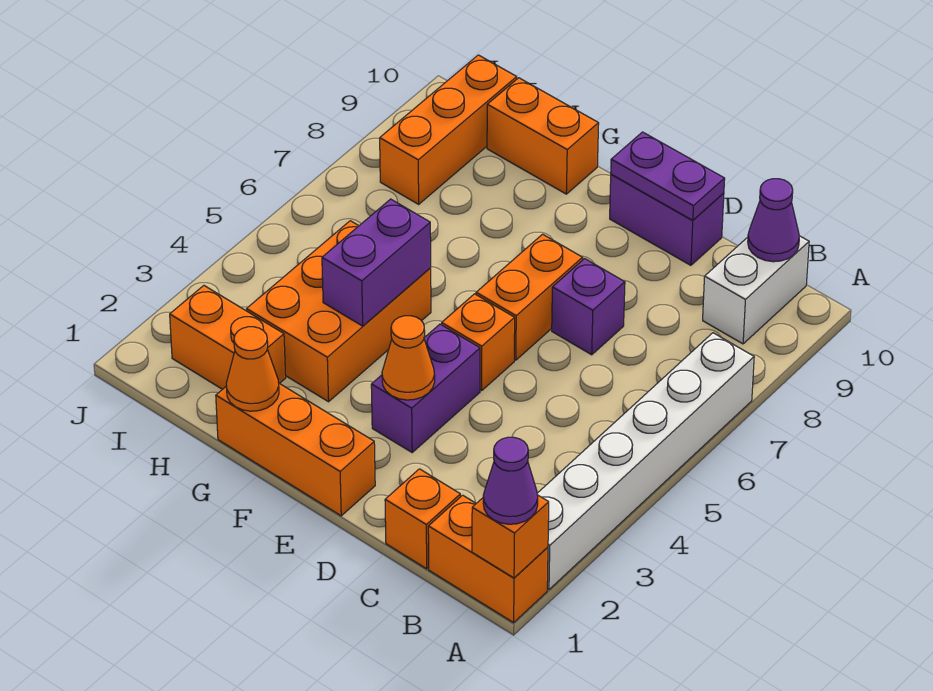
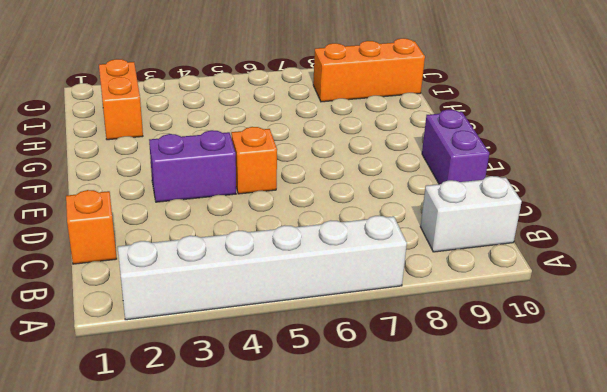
none -> orange 1x2 brick [428,495,548,623]
none -> purple 1x1 brick [552,259,625,355]
none -> orange 1x3 brick [216,384,375,516]

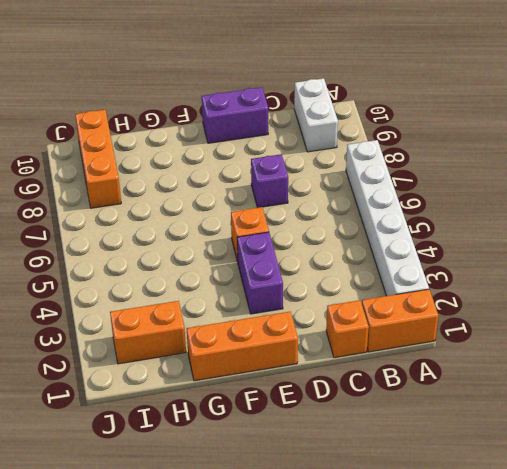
none -> orange 1x2 brick [476,234,583,360]
none -> orange 2x3 brick [247,221,431,402]
none -> orange 1x2 brick [487,78,599,194]

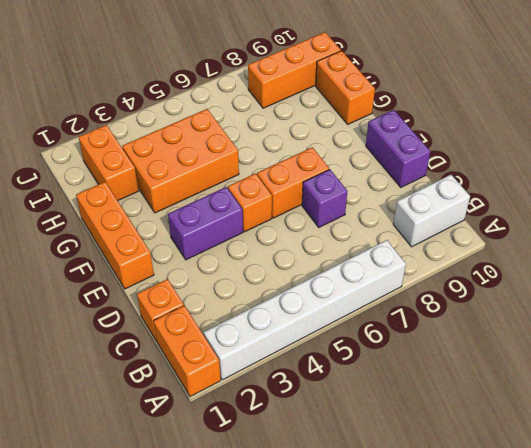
none -> orange 1x1 brick [472,496,549,578]
none -> purple 1x1 cone [748,179,799,262]
none -> purple 1x2 plate [611,132,725,220]

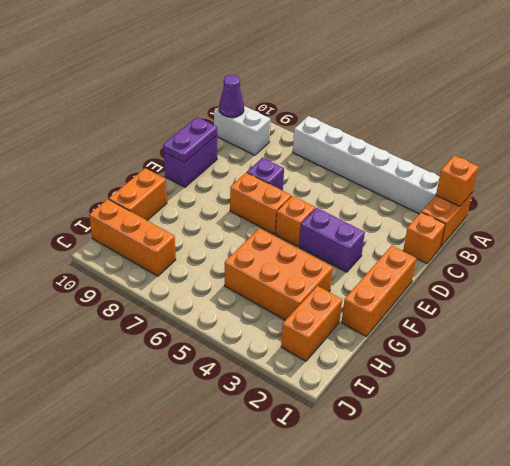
none -> orange 1x1 cone [382,316,435,400]
none -> orange 1x1 cone [226,327,279,411]
none -> purple 1x2 brick [322,199,431,326]

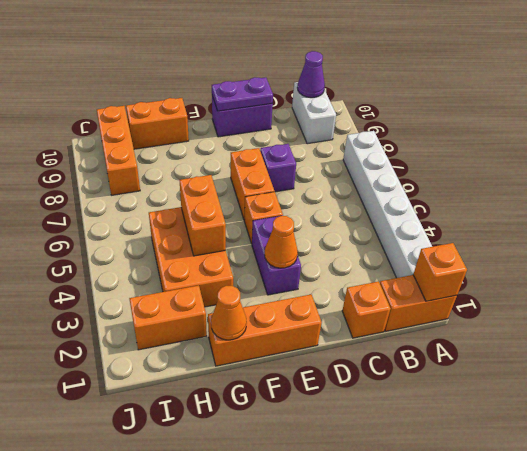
orange 1x2 brick [179,175,226,256] -> purple 1x2 brick [322,199,431,326]
none -> purple 1x1 cone [483,437,538,524]

